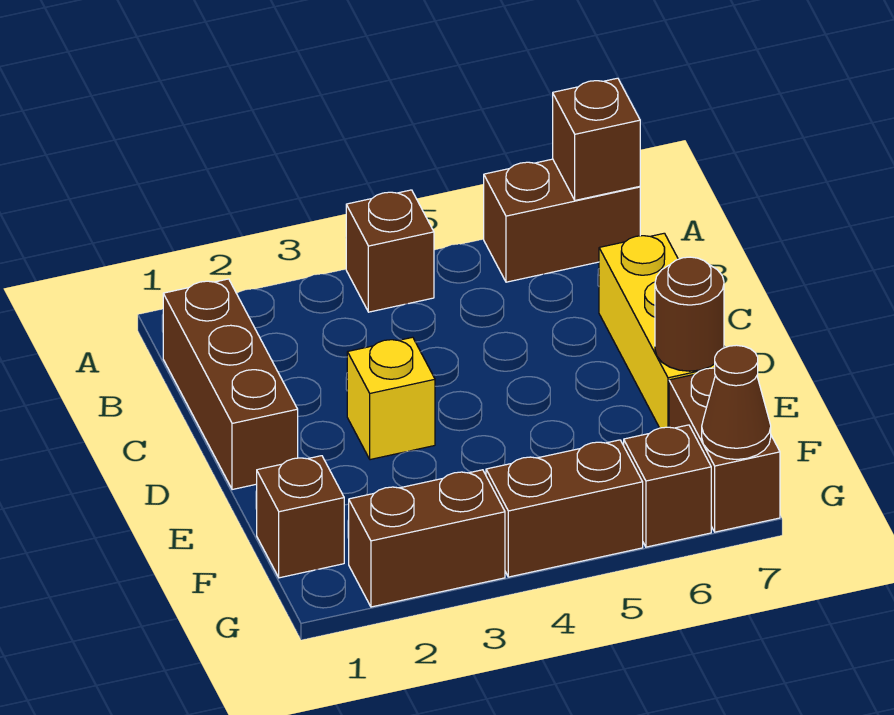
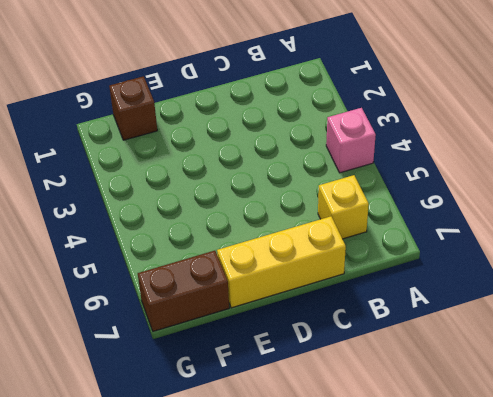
pink 1x1 brick [326,108,376,173] -> brown 1x1 brick [346,190,434,312]
yellow 1x1 brick [318,175,369,239] -> yellow 1x1 brick moved to [347,337,435,460]
none -> brown 1x2 brick [484,159,640,282]
none -> brown 1x3 brick [163,279,298,490]
none -> brown 1x2 brick [349,470,505,607]

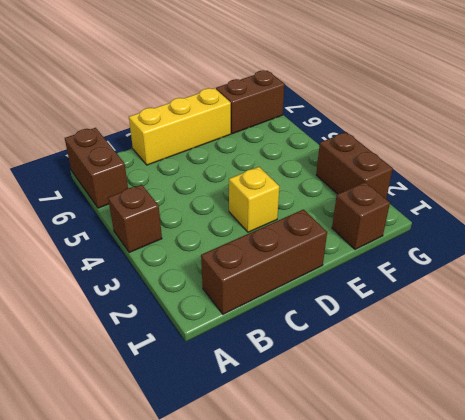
none -> brown 1x2 brick [486,440,643,577]
none -> brown 1x1 brick [624,425,711,547]
none -> brown 1x1 brick [553,78,640,200]

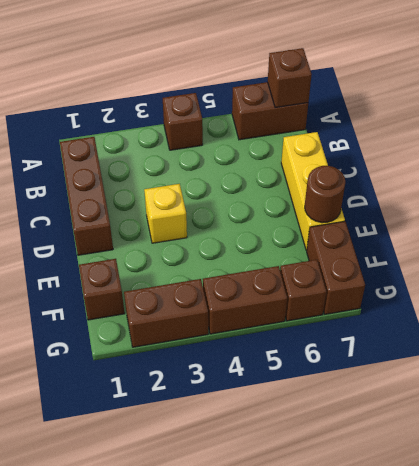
none -> brown 1x1 cone [702,345,771,460]

